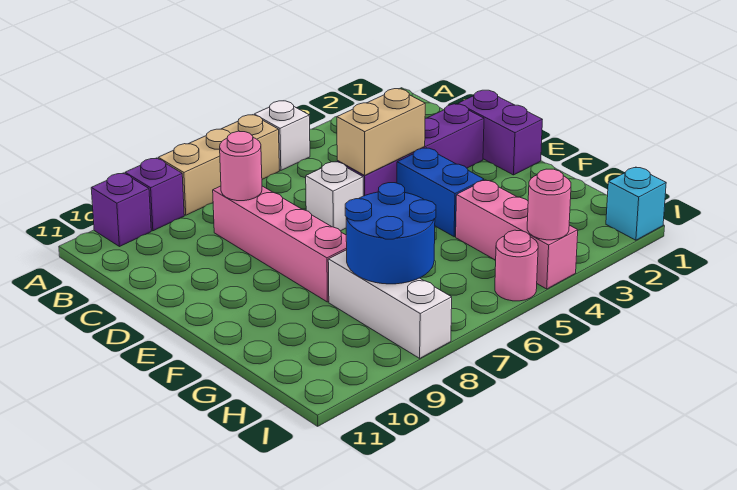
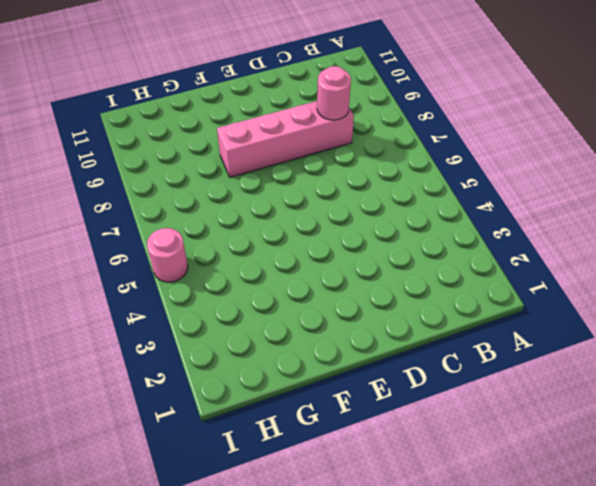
none -> white 1x1 brick [254,101,310,170]
none -> tan 1x3 brick [158,115,279,215]
none -> purple 1x1 brick [125,158,184,231]

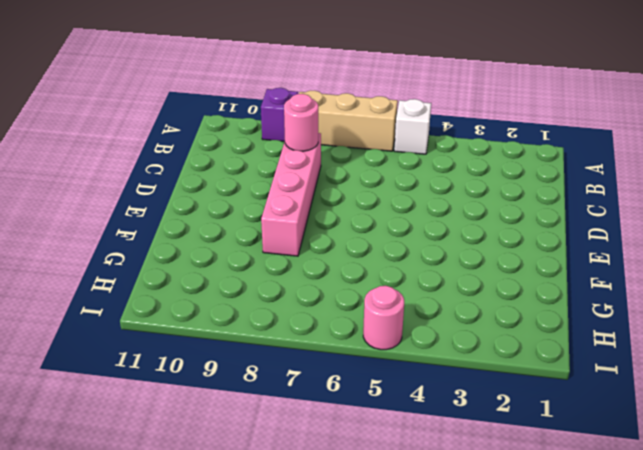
none -> purple 1x1 brick [91,173,151,247]
none -> purple 1x2 brick [458,90,542,175]
none -> purple 1x4 brick [337,104,484,196]

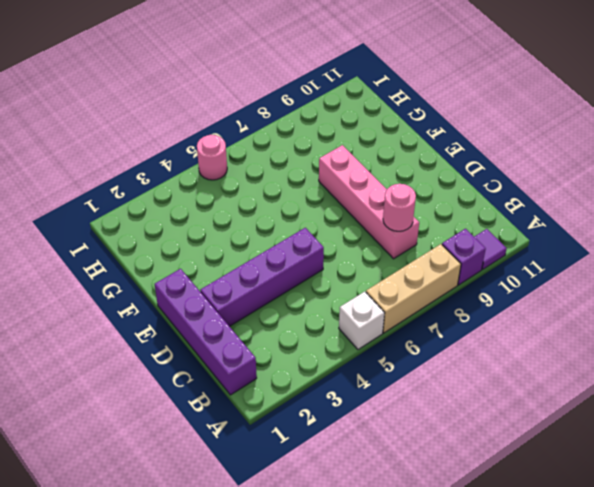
purple 1x1 tile [474,229,507,269] -> purple 1x1 brick [91,173,151,247]
purple 1x4 brick [155,269,257,395] -> purple 1x2 brick [458,90,542,175]
none -> white 1x1 brick [306,162,363,231]
none -> blue 1x2 brick [397,148,484,237]
none -> pink 1x3 brick [456,180,578,289]

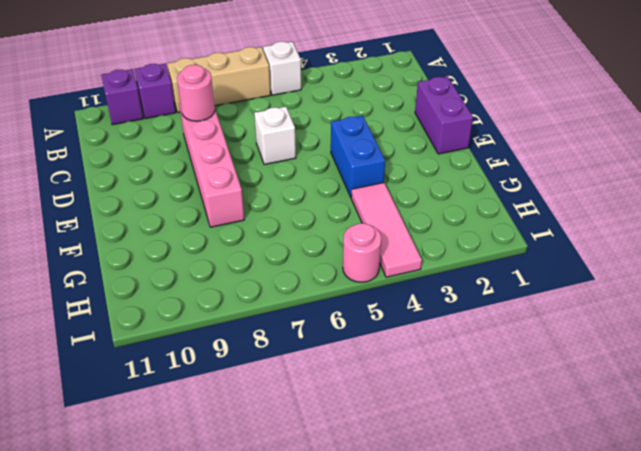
pink 1x3 tile [351,183,422,277] -> pink 1x3 brick [456,180,578,289]
none -> purple 1x4 brick [337,104,484,196]
none -> white 1x3 brick [328,250,452,358]
none -> cyan 1x1 brick [606,167,666,240]

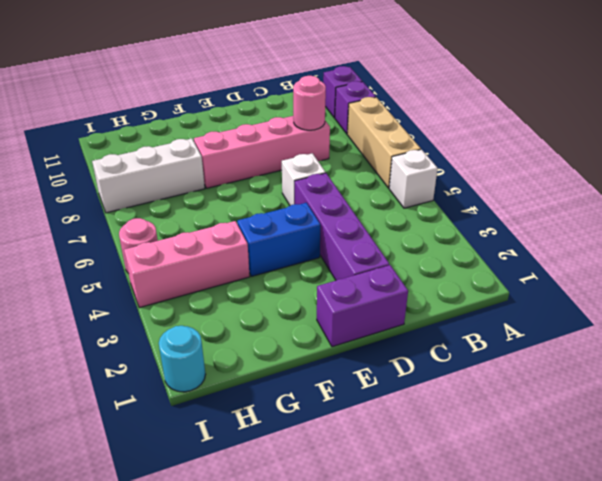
cyan 1x1 round brick [159,326,206,392] -> cyan 1x1 brick [606,167,666,240]
none -> tan 1x2 brick [337,89,425,176]
none -> blue 2x2 round brick [345,183,436,284]
none -> pink 1x1 round brick [527,169,571,240]

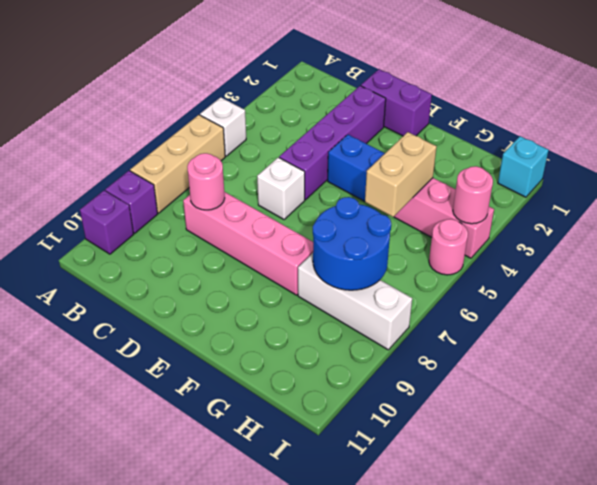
tan 1x2 brick [365,132,437,217] -> tan 1x2 brick moved to [337,89,425,176]

